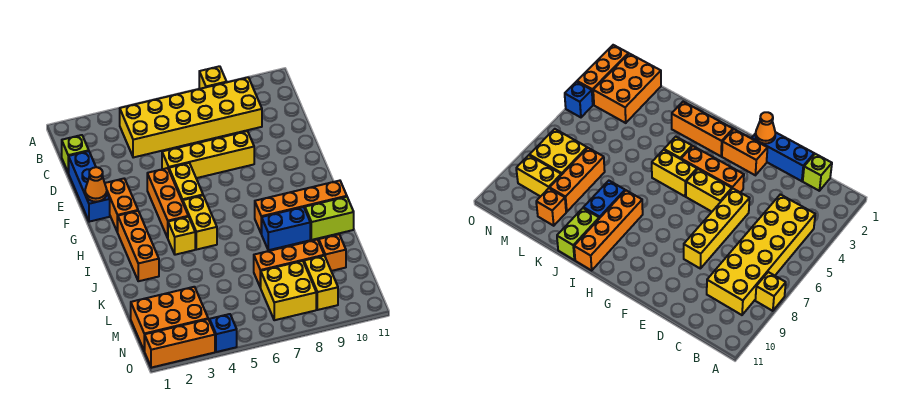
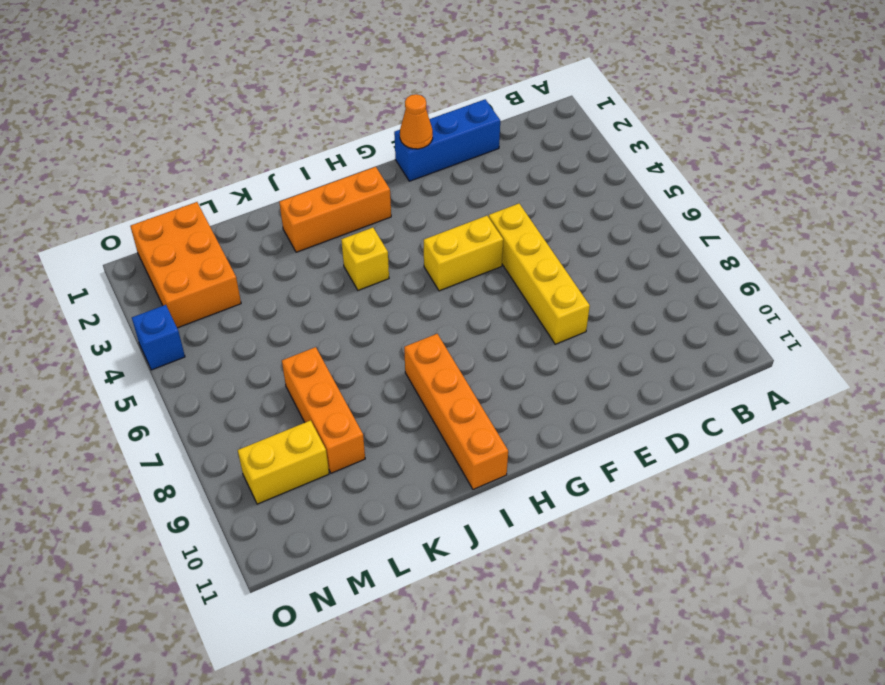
none -> yellow 1x1 brick [199,66,227,89]
none -> yellow 2x6 brick [120,77,262,158]
none -> lime 1x1 brick [62,135,89,173]

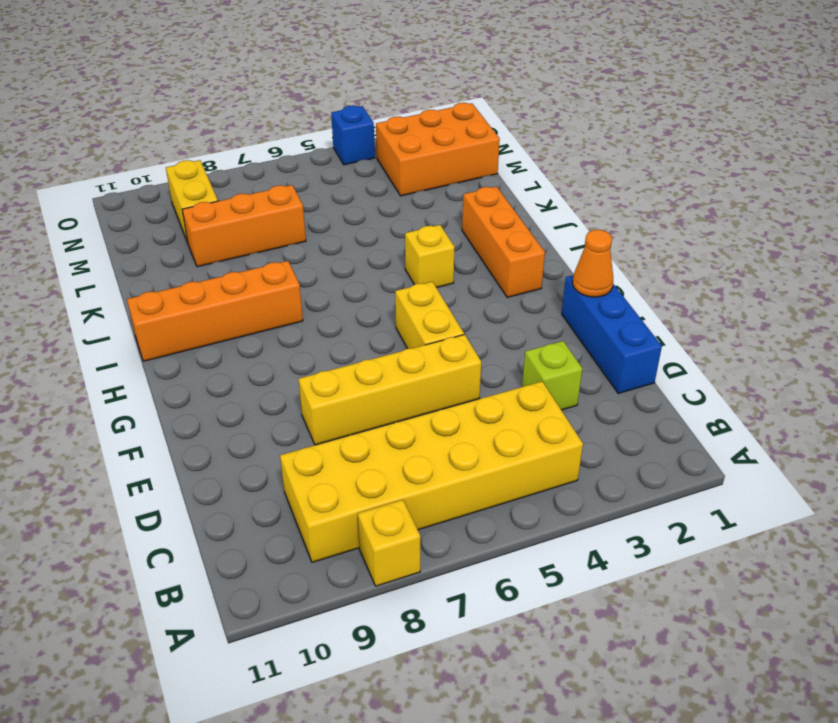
lime 1x1 brick [522,341,582,410] -> lime 1x1 brick moved to [62,135,89,173]
none -> orange 1x2 brick [105,179,138,232]
none -> orange 1x3 brick [147,168,188,238]
none -> yellow 1x2 brick [183,195,217,250]

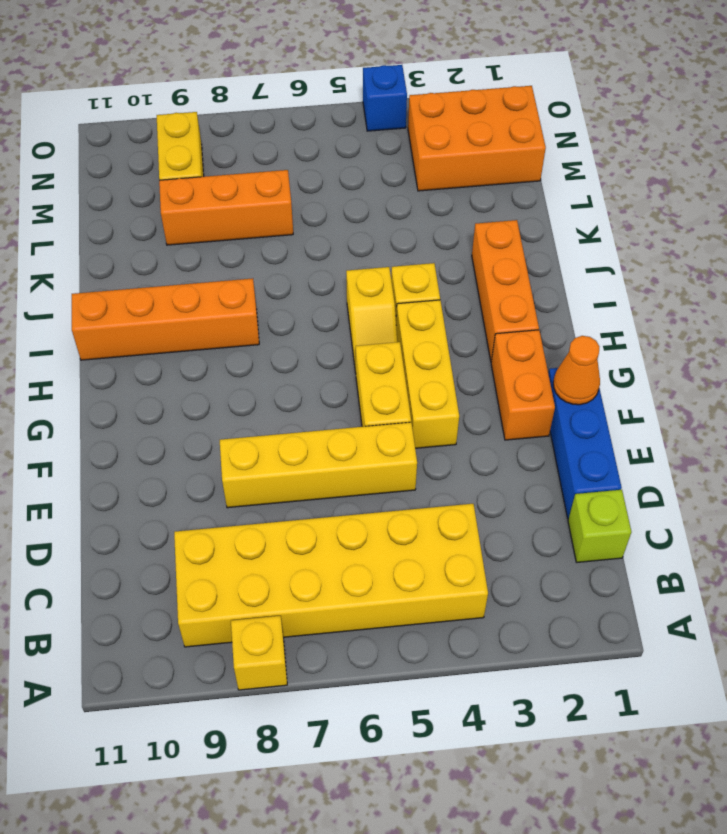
yellow 1x3 brick [396,300,459,448] -> orange 1x3 brick [147,168,188,238]
yellow 1x2 slope [346,267,397,373] -> yellow 1x2 brick [183,195,217,250]
none -> blue 1x2 brick [262,207,310,250]
none -> lime 1x2 brick [305,197,354,240]
none -> orange 1x1 brick [319,234,346,271]

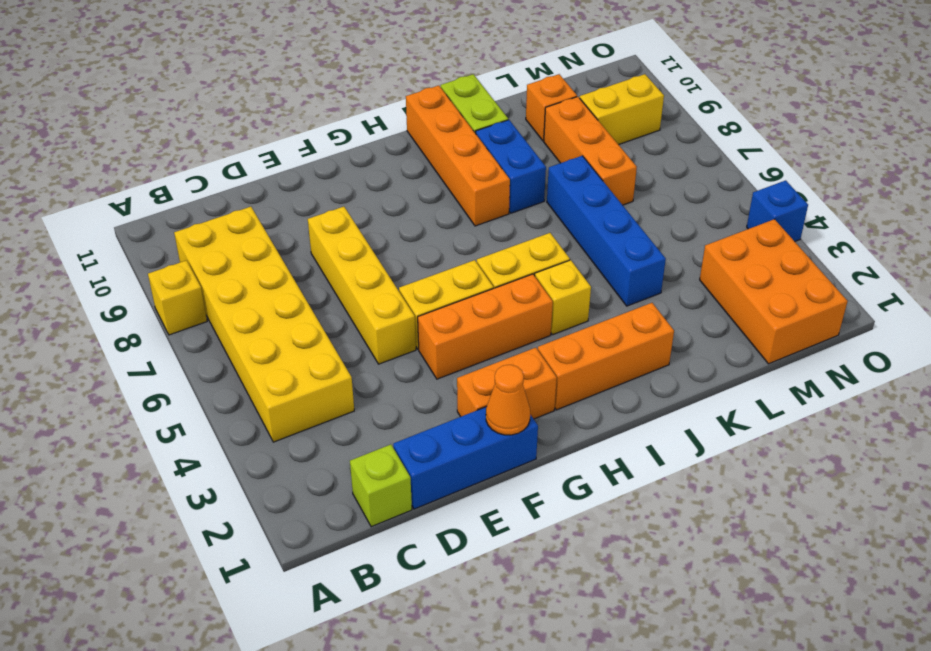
blue 1x4 brick [547,156,666,306] -> none
none -> yellow 2x2 brick [261,261,316,320]
none -> orange 1x3 brick [145,319,215,368]

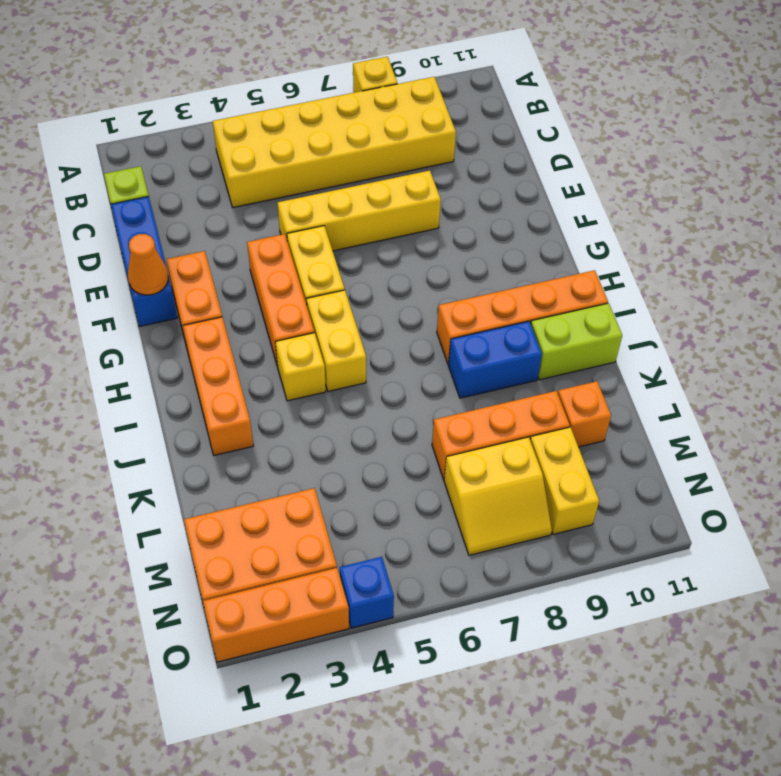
yellow 2x2 slope [444,437,552,555] -> yellow 2x2 brick [261,261,316,320]

